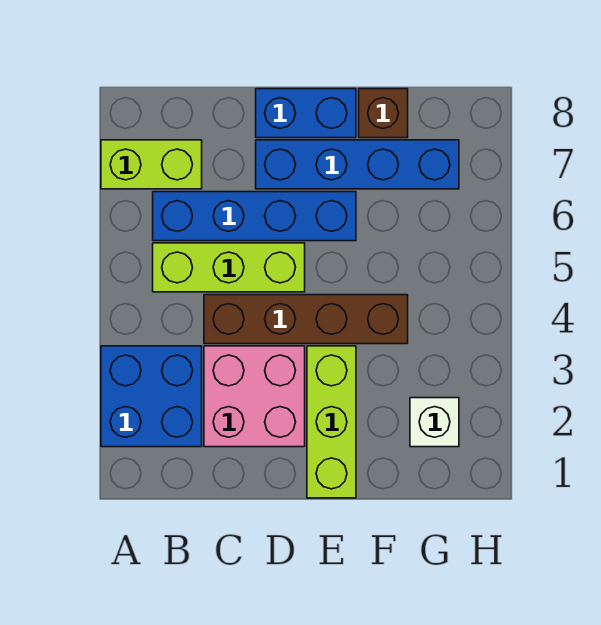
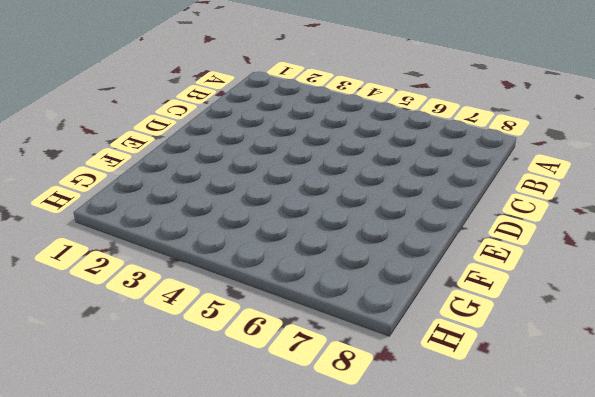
none -> blue 2x2 brick [101,346,202,447]
none -> lime 1x2 brick [101,140,202,189]

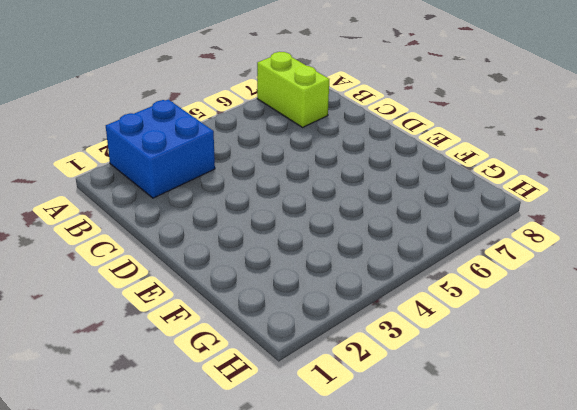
none -> lime 1x3 brick [153,243,305,292]
none -> blue 1x4 brick [153,192,356,241]

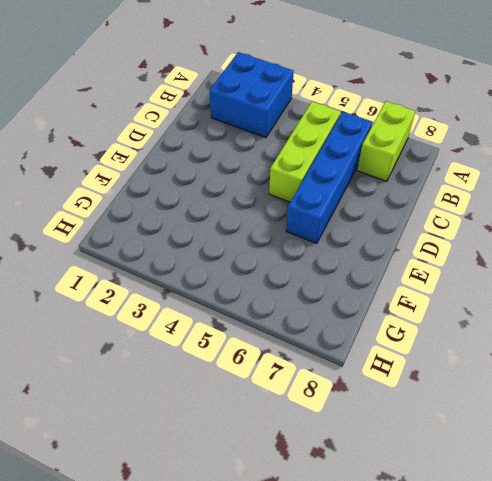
none -> pink 2x2 brick [204,346,305,447]
none -> brown 1x4 brick [204,295,408,344]

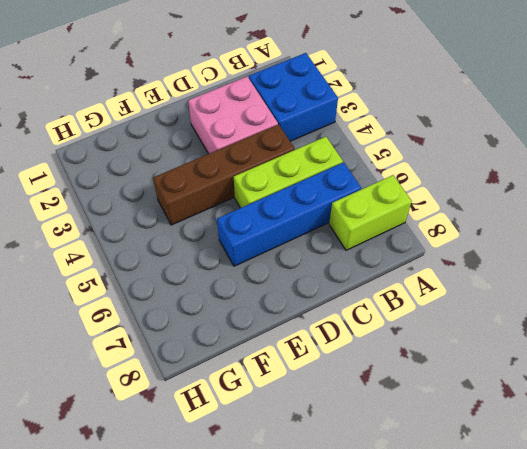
none -> blue 1x4 brick [256,140,459,189]
none -> blue 1x2 brick [256,89,356,138]

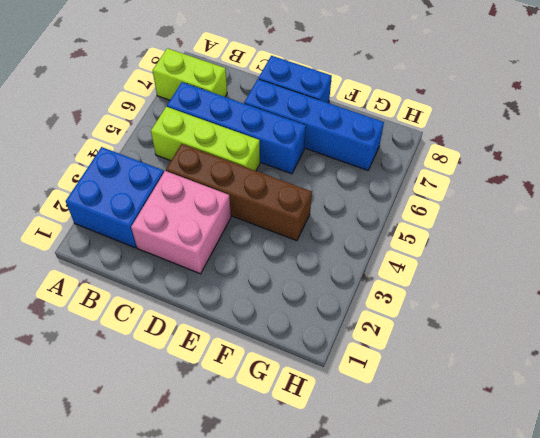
none -> lime 1x3 brick [307,346,356,498]
none -> brown 1x1 brick [359,89,408,138]

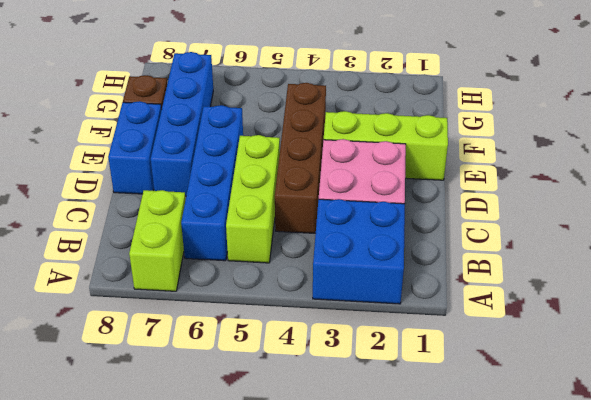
none -> white 1x1 brick [410,398,459,447]

